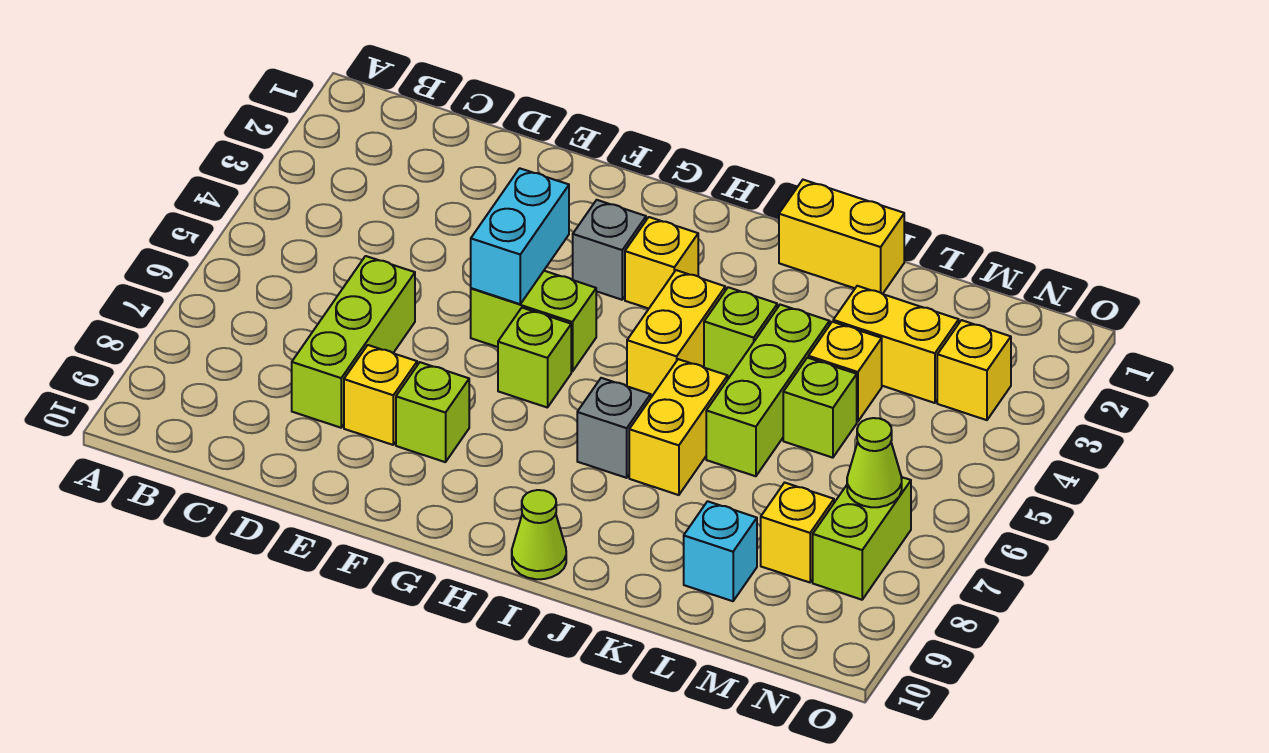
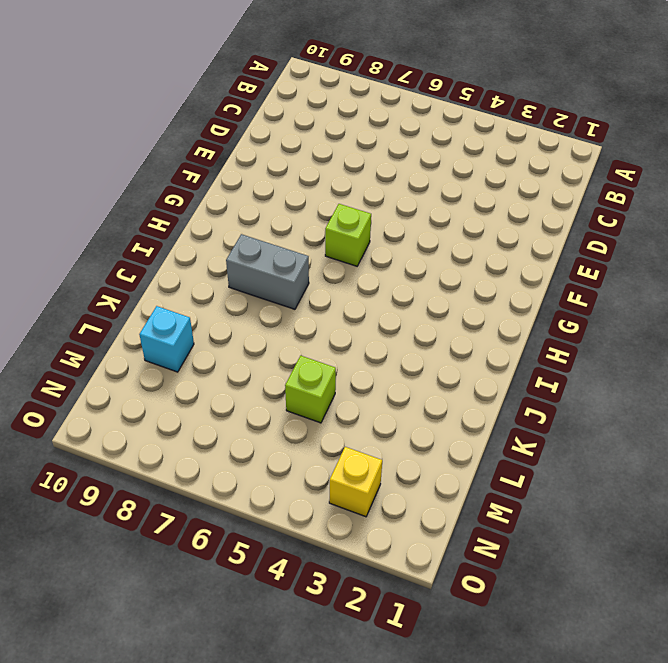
grey 1x2 brick [226,234,309,309] -> grey 1x1 brick [577,378,651,478]
none -> lime 1x3 brick [292,256,415,428]
none -> yellow 1x1 brick [344,345,417,445]
none -> lime 1x2 brick [471,271,596,372]

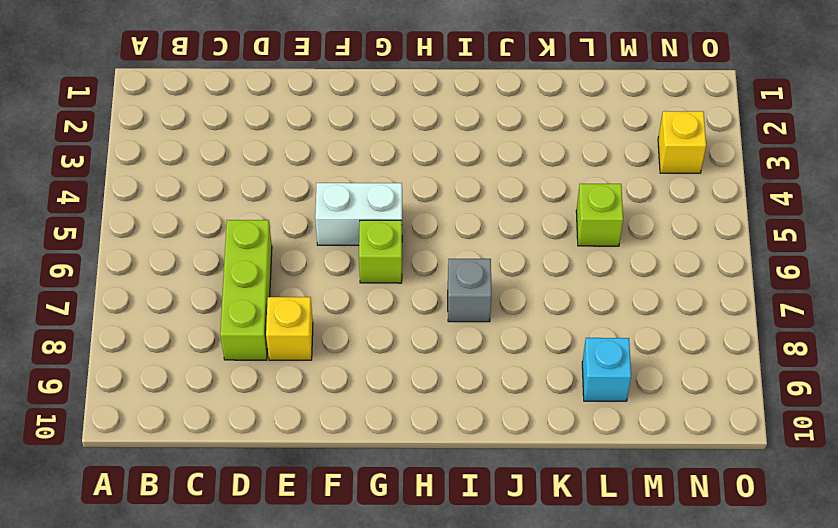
white 1x2 brick [315,183,402,245] -> lime 1x2 brick [471,271,596,372]
none -> lime 1x1 brick [396,362,469,462]
none -> grey 1x1 brick [573,200,646,300]
none -> yellow 1x1 brick [625,217,698,309]

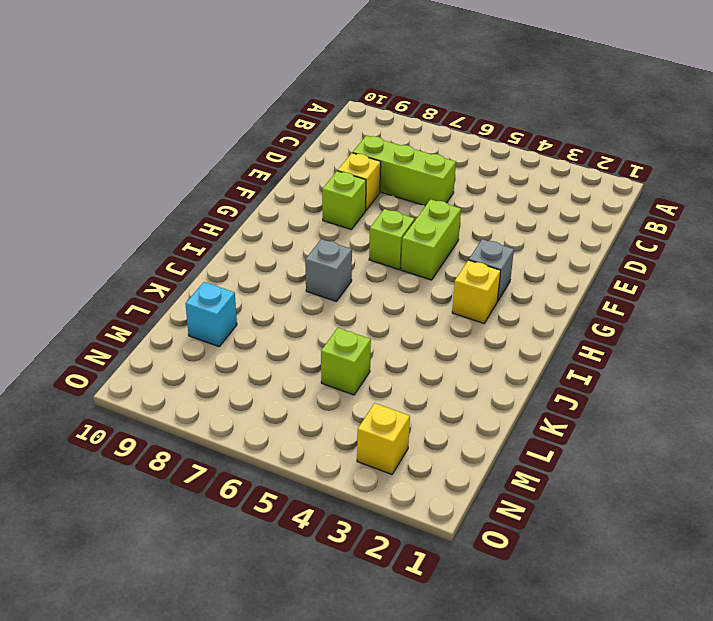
none -> yellow 1x2 brick [627,270,725,397]
none -> lime 1x1 cone [512,490,566,579]
none -> yellow 1x2 brick [779,180,904,294]

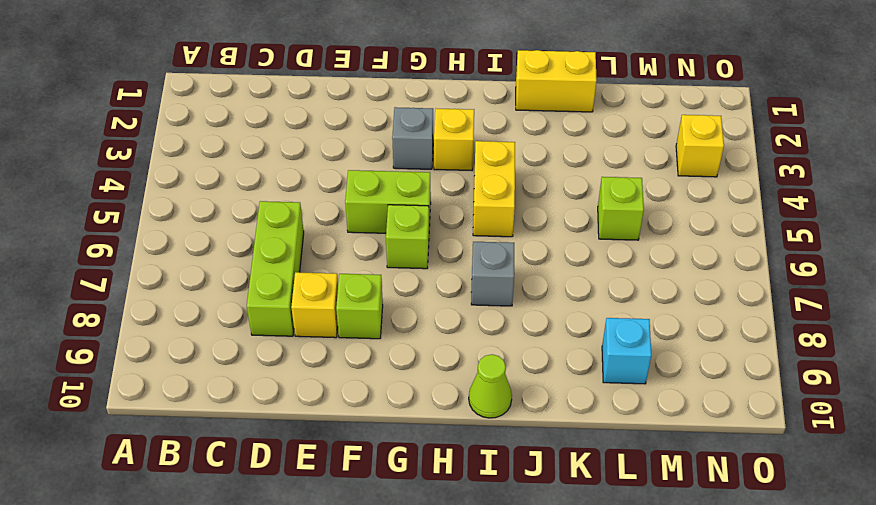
none -> lime 1x1 brick [704,287,777,379]
none -> yellow 1x2 brick [629,359,728,495]
none -> lime 1x3 brick [706,305,830,476]

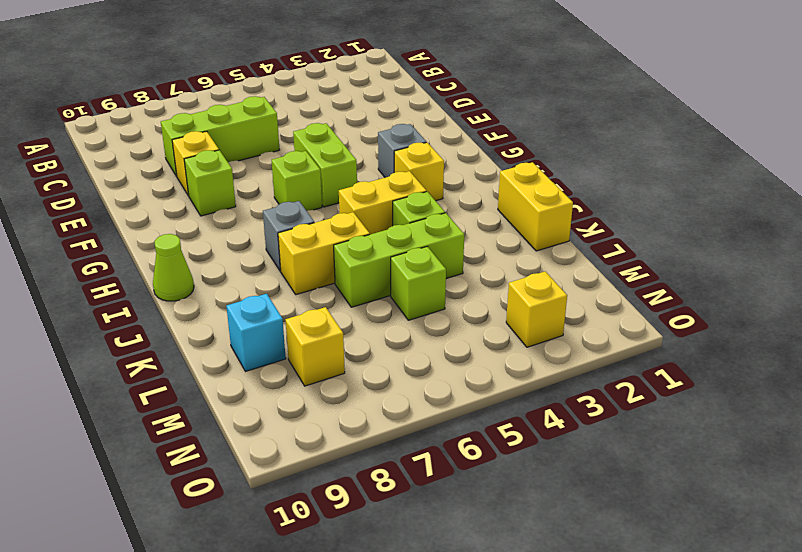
none -> yellow 1x2 brick [833,286,959,403]
none -> yellow 1x1 brick [808,322,882,422]
none -> lime 1x2 brick [813,477,911,600]

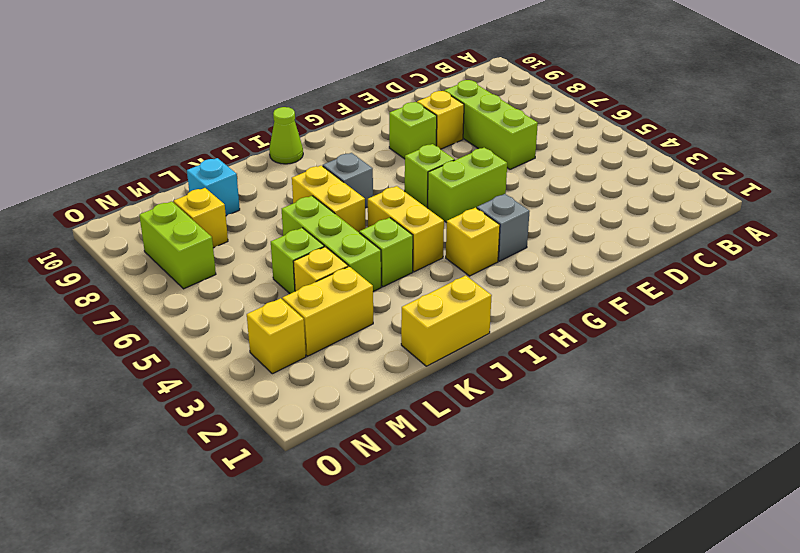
none -> cyan 1x2 brick [471,168,569,304]
none -> lime 1x1 cone [847,418,902,507]

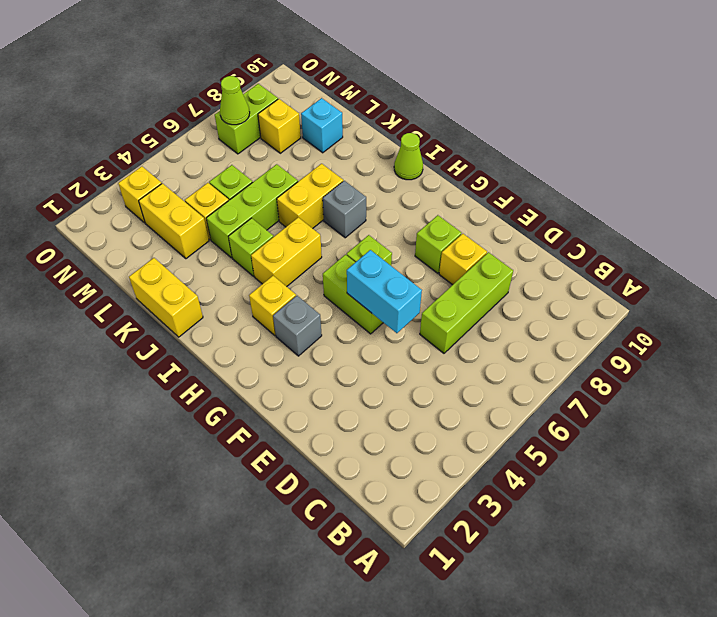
cyan 1x2 brick [347,250,422,333] -> cyan 1x2 brick turned to [471,168,569,304]

